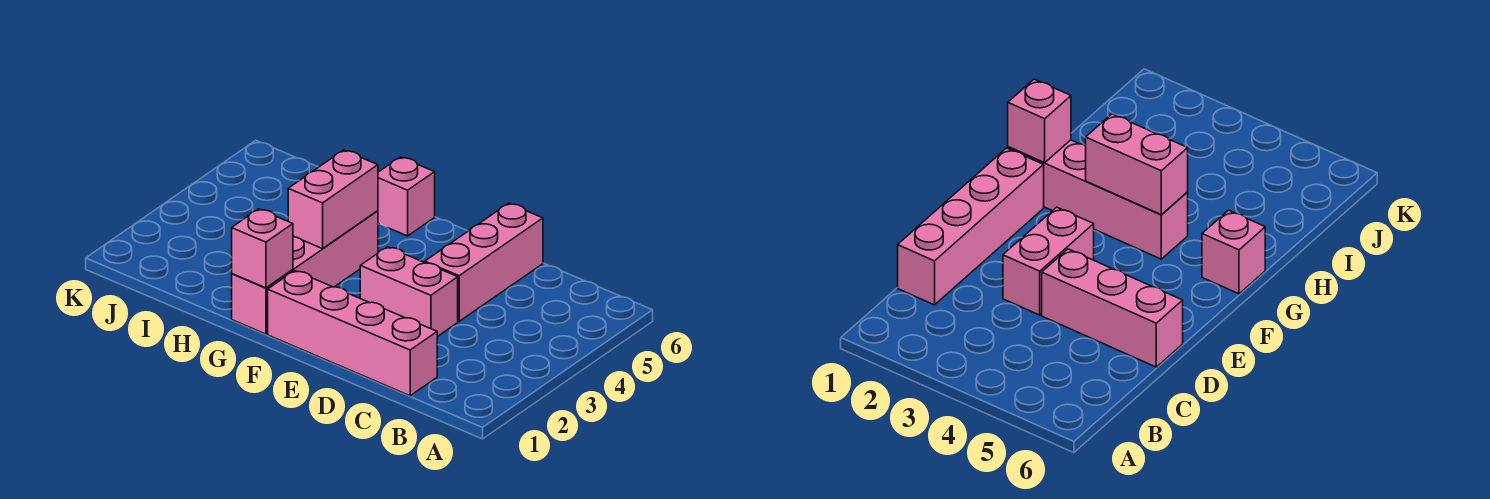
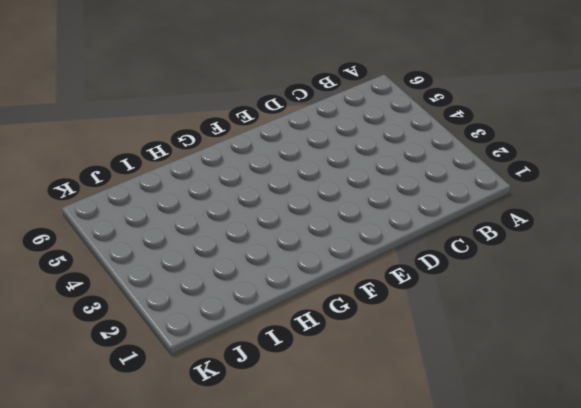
none -> pink 1x4 brick [268,271,437,396]
none -> pink 1x2 brick [360,247,458,337]

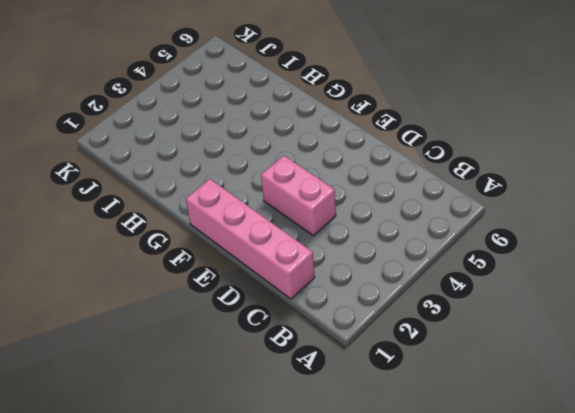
none -> pink 1x3 brick [425,203,543,321]
none -> pink 1x4 brick [232,211,378,334]

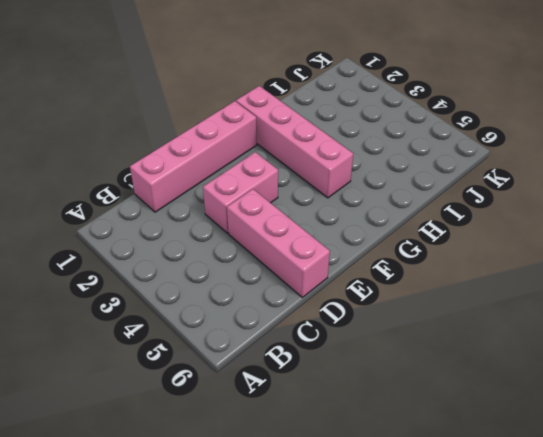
none -> pink 1x1 brick [378,157,435,236]
none -> pink 1x1 brick [232,209,293,288]

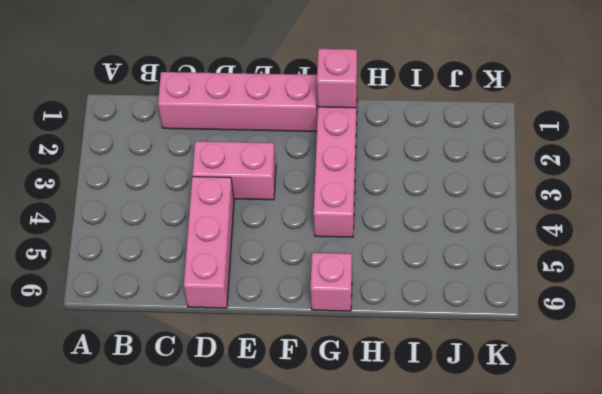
none -> pink 1x2 brick [288,150,378,249]

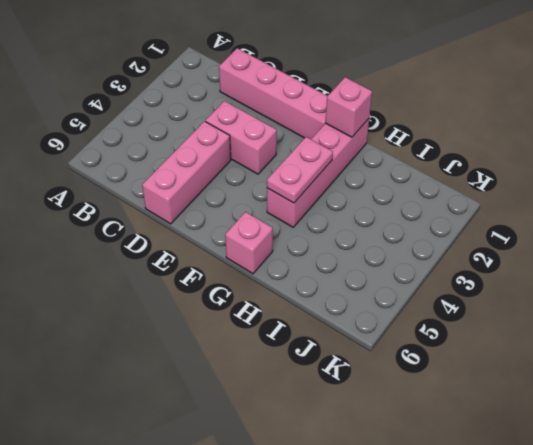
pink 1x2 plate [267,137,333,203] -> pink 1x2 brick [288,150,378,249]

